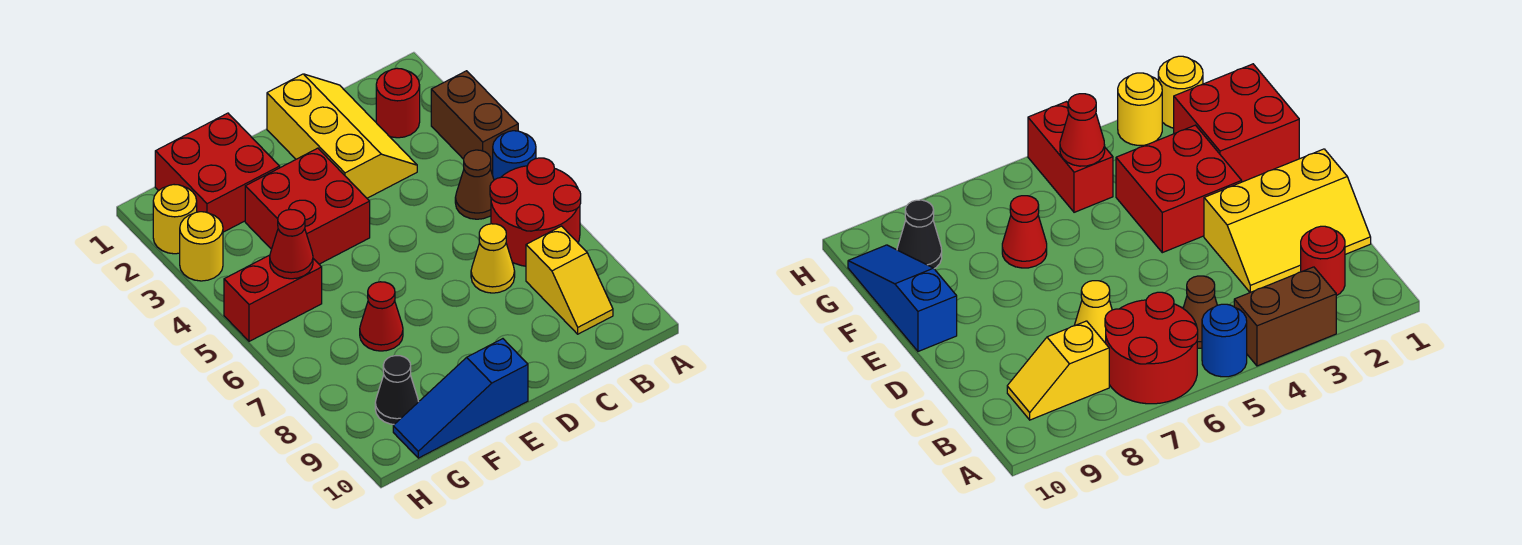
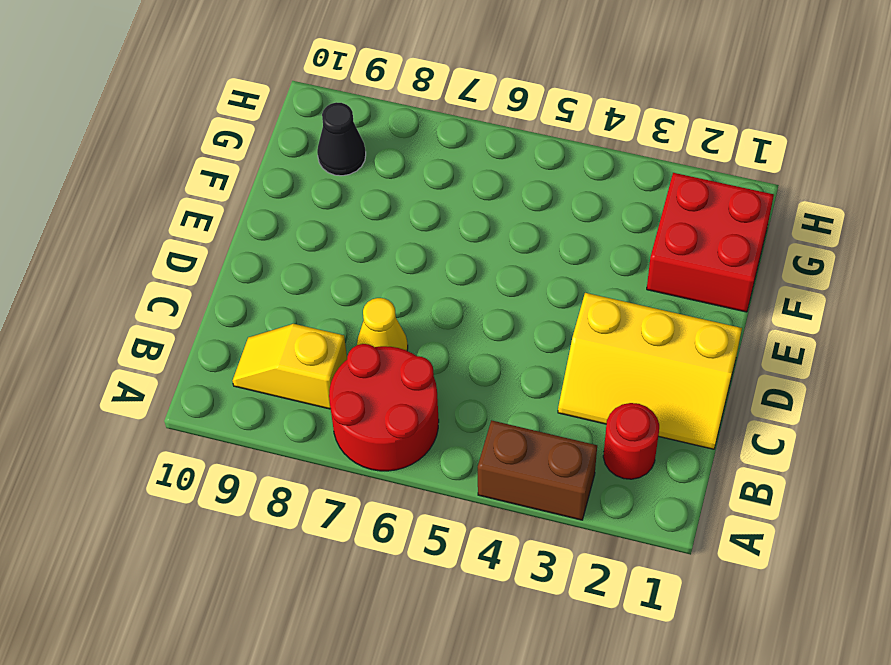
none -> blue 1x1 round brick [493,131,536,180]
none -> brown 1x1 cone [455,150,494,219]
none -> red 2x2 brick [245,148,370,264]

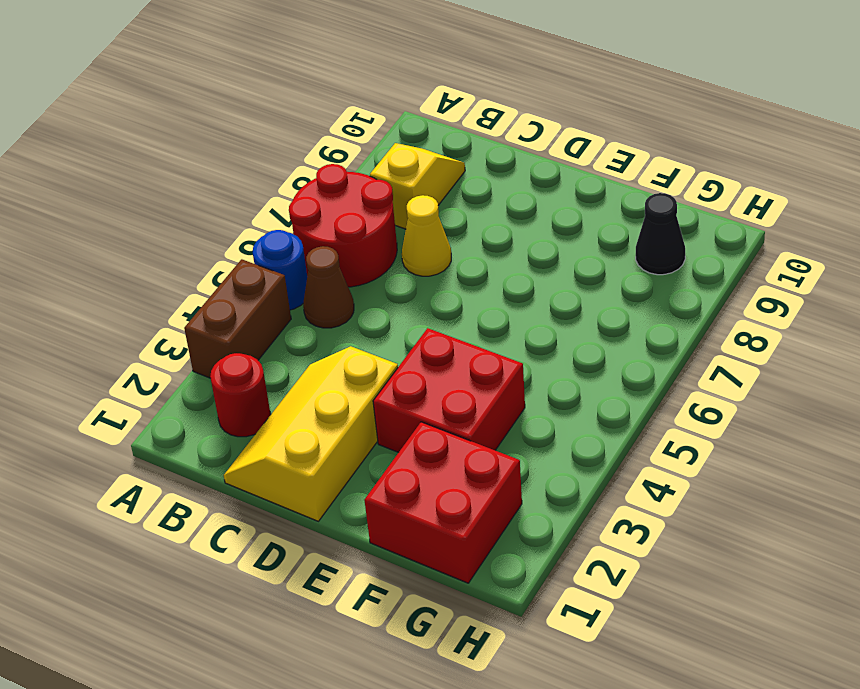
none -> blue 1x3 slope [393,339,528,458]
none -> red 1x1 cone [360,282,403,351]
none -> red 1x2 brick [224,255,322,341]

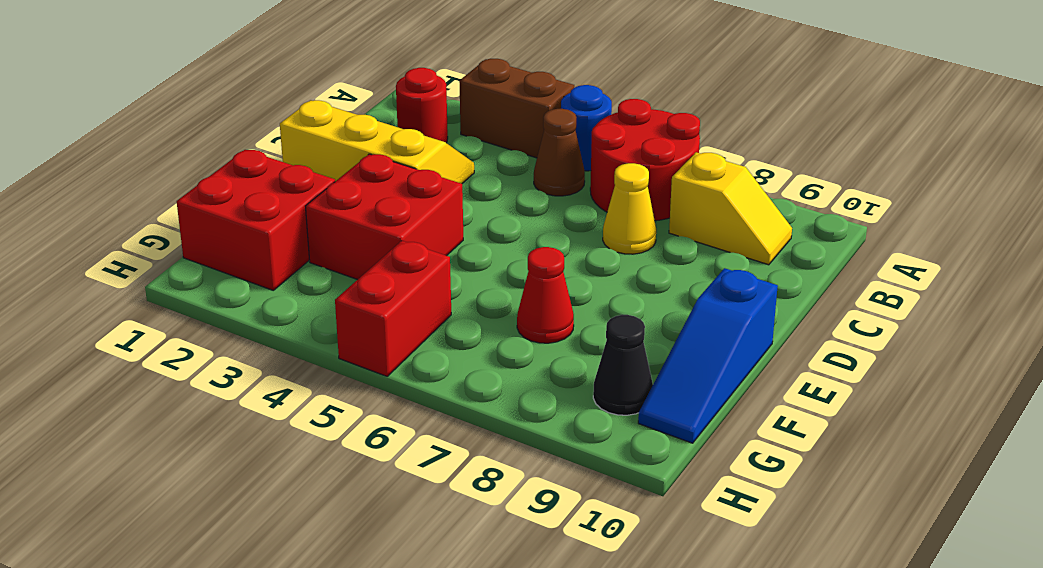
none -> yellow 1x1 round brick [153,185,197,254]
none -> yellow 1x1 round brick [180,212,223,281]
none -> red 1x1 cone [270,209,313,279]

